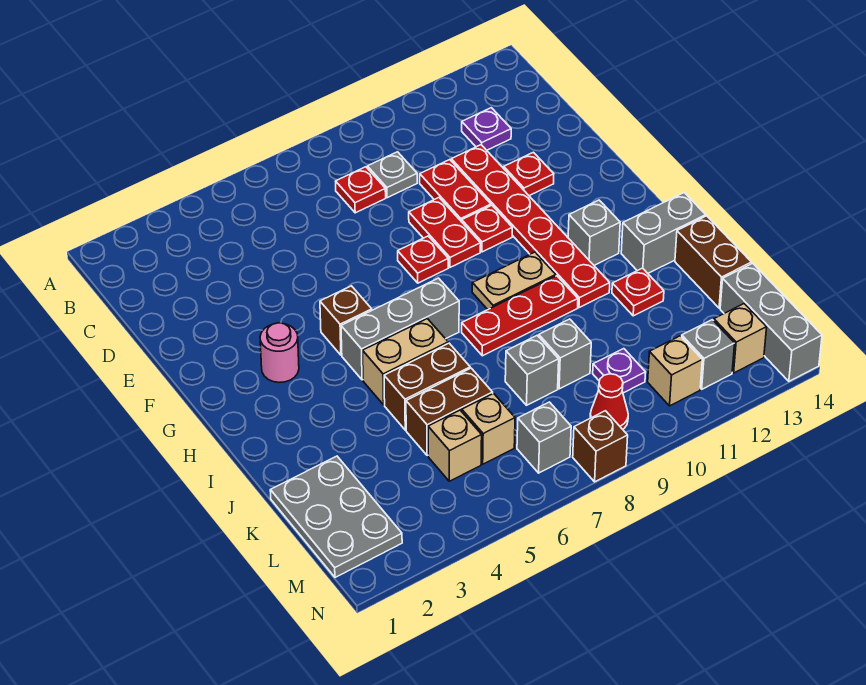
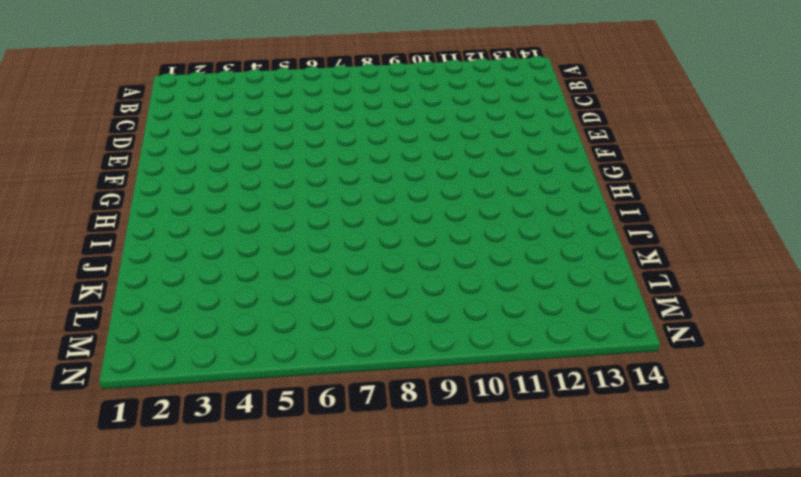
none -> red 1x1 plate [336,167,386,213]
none -> grey 1x1 plate [367,152,417,198]
none -> purple 1x1 plate [462,108,511,150]
none -> red 1x2 plate [420,160,491,222]

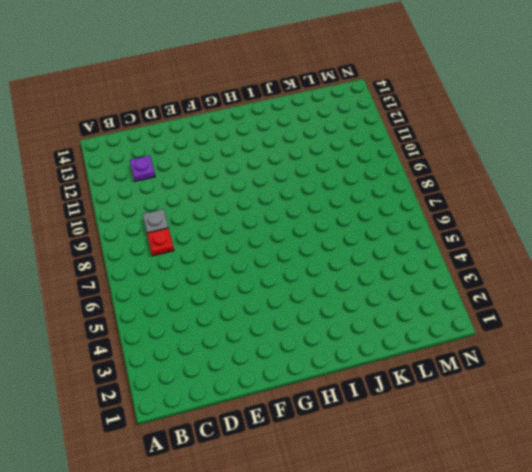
none -> red 1x2 plate [420,160,491,222]
none -> red 1x6 plate [451,145,610,308]
none -> red 1x2 plate [409,198,481,267]
none -> red 1x1 plate [504,152,554,196]

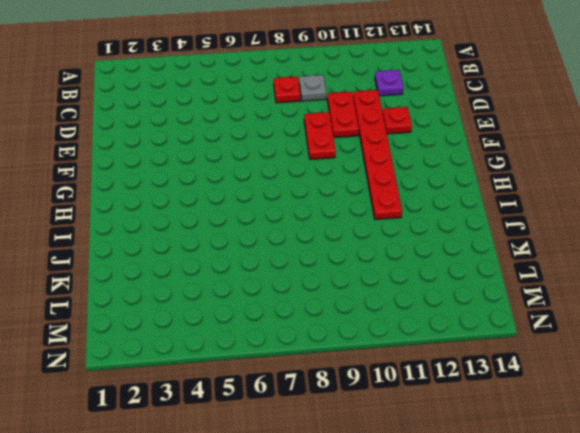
none -> red 1x1 plate [398,236,448,283]
none -> red 1x1 plate [462,205,512,252]
none -> pink 1x1 round brick [260,323,299,382]
none -> brown 1x1 brick [320,286,372,355]

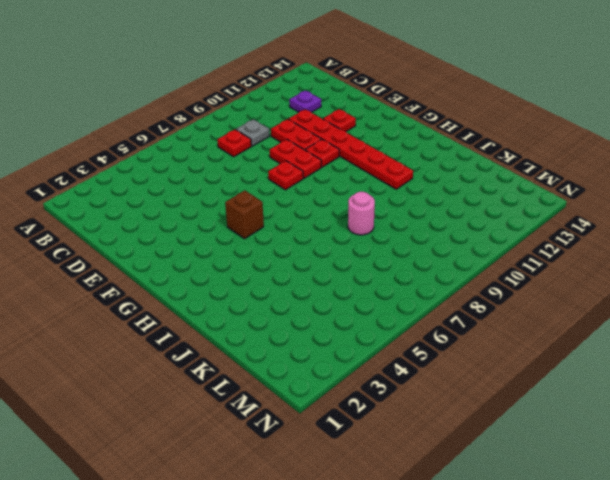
pink 1x1 round brick [348,192,375,235] -> pink 1x1 round brick moved to [260,323,299,382]
none -> grey 1x3 brick [341,278,459,380]
none -> tan 1x2 plate [472,252,556,309]
none -> grey 1x1 brick [568,200,620,265]
none -> tan 1x2 brick [363,319,448,405]

